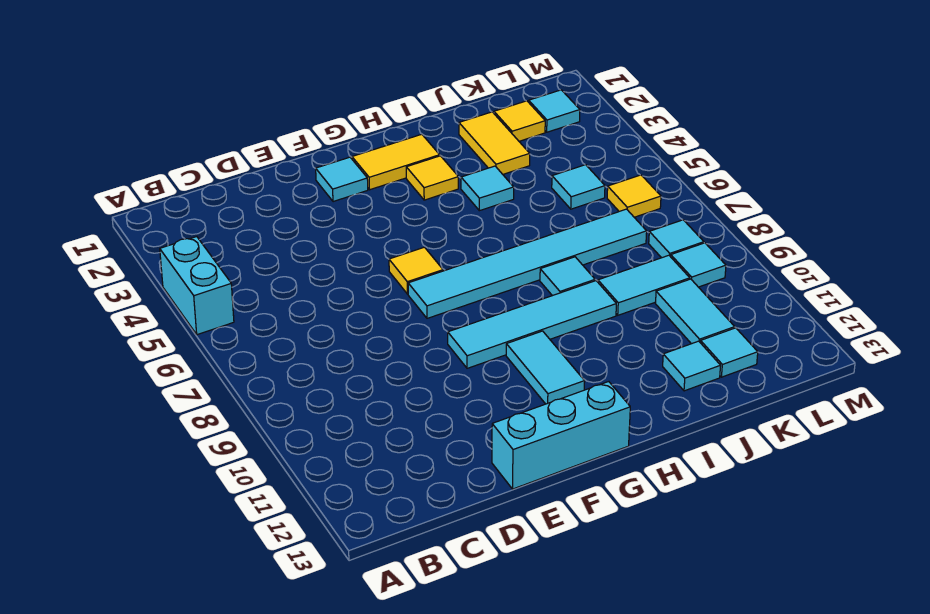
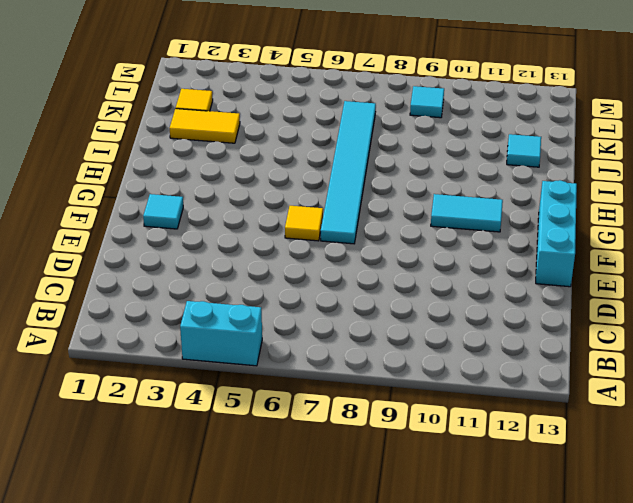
none -> cyan 1x4 tile [448,281,616,368]
none -> yellow 1x2 tile [352,134,440,190]
none -> yellow 1x1 tile [406,156,458,200]

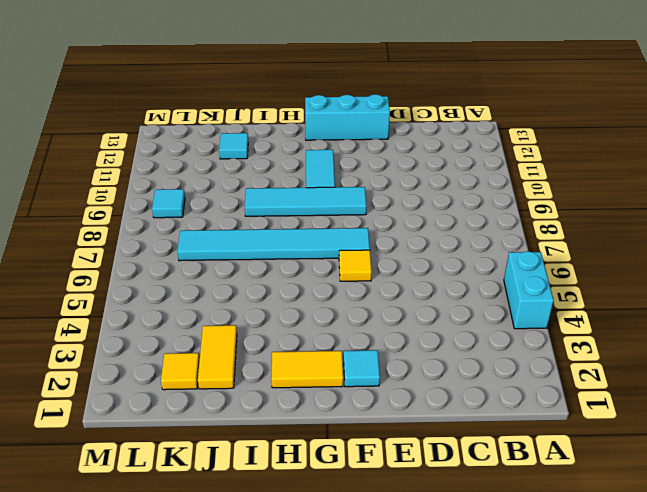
none -> yellow 1x1 tile [406,156,458,200]
none -> cyan 1x1 tile [461,166,514,211]
none -> cyan 1x1 tile [540,257,595,296]

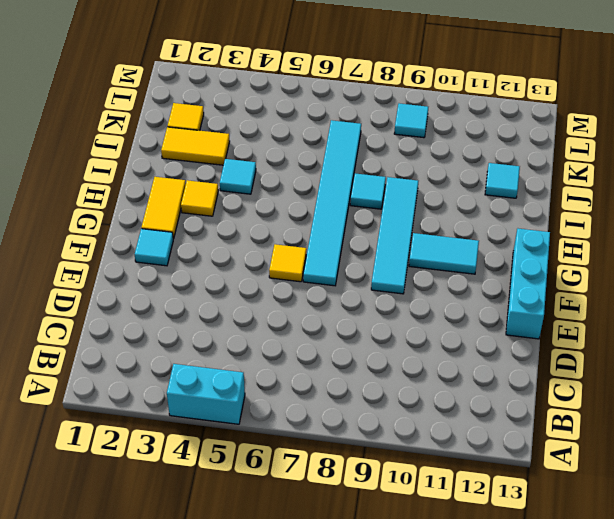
none -> cyan 1x2 tile [598,255,690,315]
none -> cyan 1x1 tile [552,165,605,209]
none -> cyan 1x2 tile [656,279,735,344]

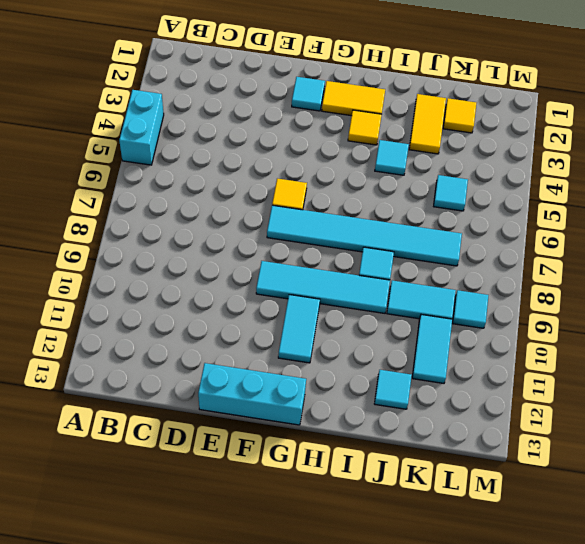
none -> cyan 1x1 tile [700,328,758,377]
none -> cyan 1x1 tile [529,90,580,132]
none -> yellow 1x1 tile [607,175,661,217]

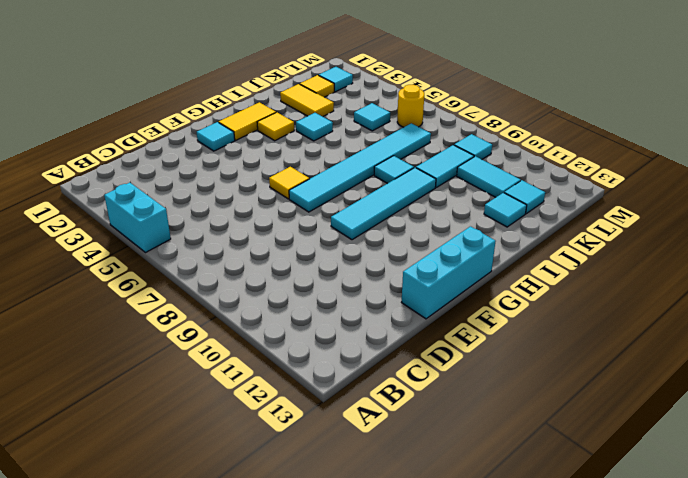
yellow 1x1 round brick [397,85,424,127] -> yellow 1x1 tile [607,175,661,217]
none -> cyan 1x2 tile [506,331,585,404]
none -> cyan 1x1 tile [649,220,704,258]

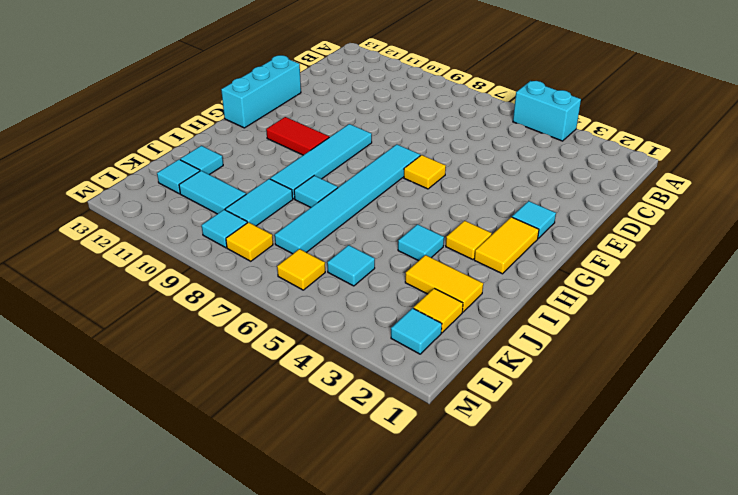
red 1x2 tile [266,117,329,155] -> cyan 1x2 tile [506,331,585,404]
yellow 1x1 tile [226,222,273,261] -> cyan 1x1 tile [649,220,704,258]

